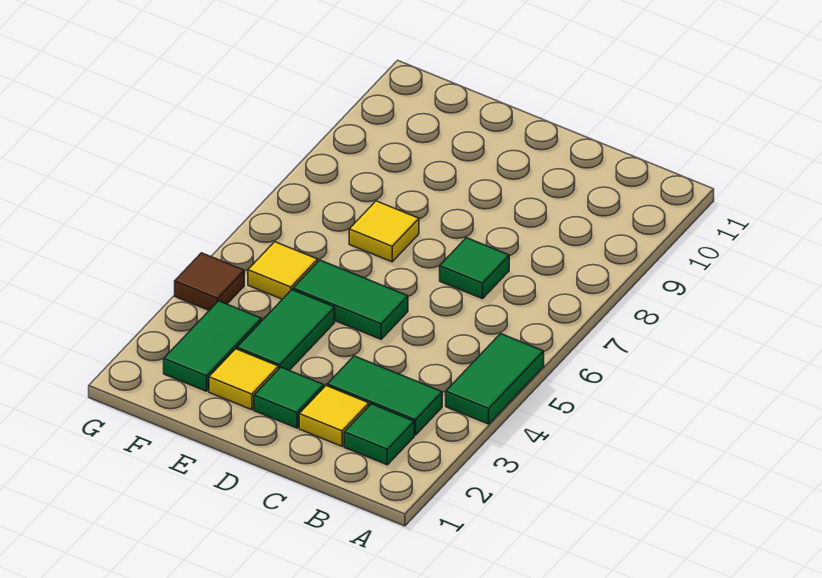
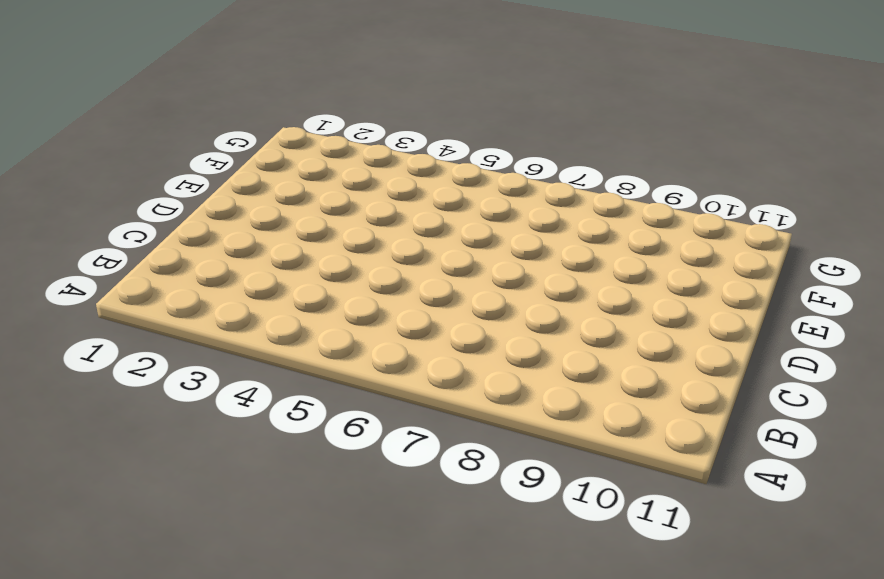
none -> green 1x2 tile [446,334,544,424]
none -> green 1x1 tile [344,404,414,465]
none -> green 1x2 tile [327,356,442,435]

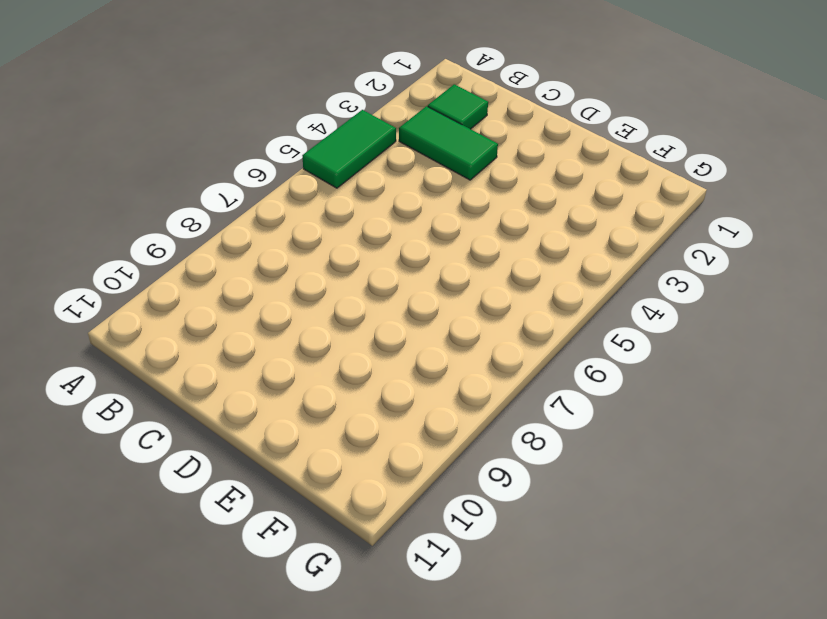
none -> yellow 1x1 tile [299,386,369,446]
none -> green 1x1 tile [440,238,509,299]
none -> green 1x1 tile [254,367,324,428]

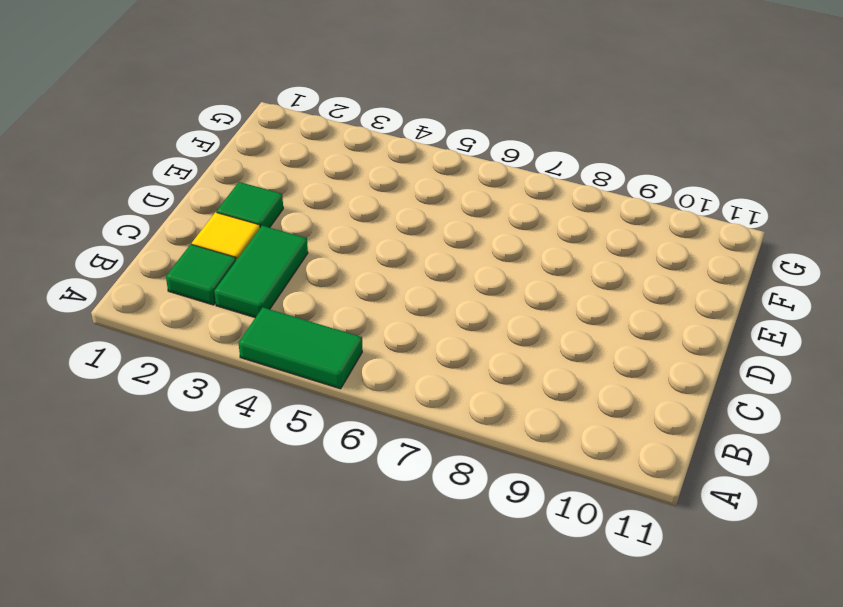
none -> green 1x1 tile [440,238,509,299]
none -> green 1x2 tile [293,260,408,339]
none -> yellow 1x1 tile [209,349,279,410]

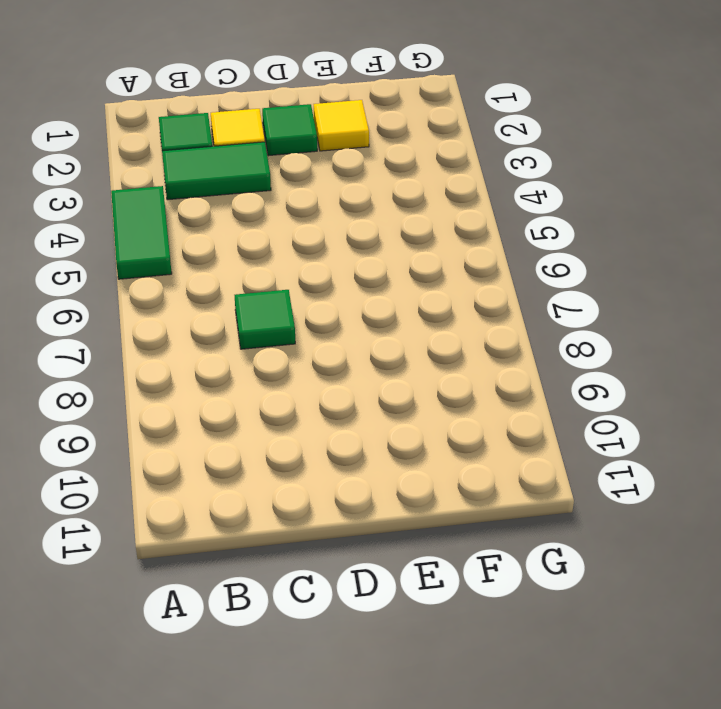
none -> green 1x2 tile [293,260,408,339]
none -> green 1x2 tile [237,290,335,370]
none -> yellow 1x1 tile [349,201,419,262]

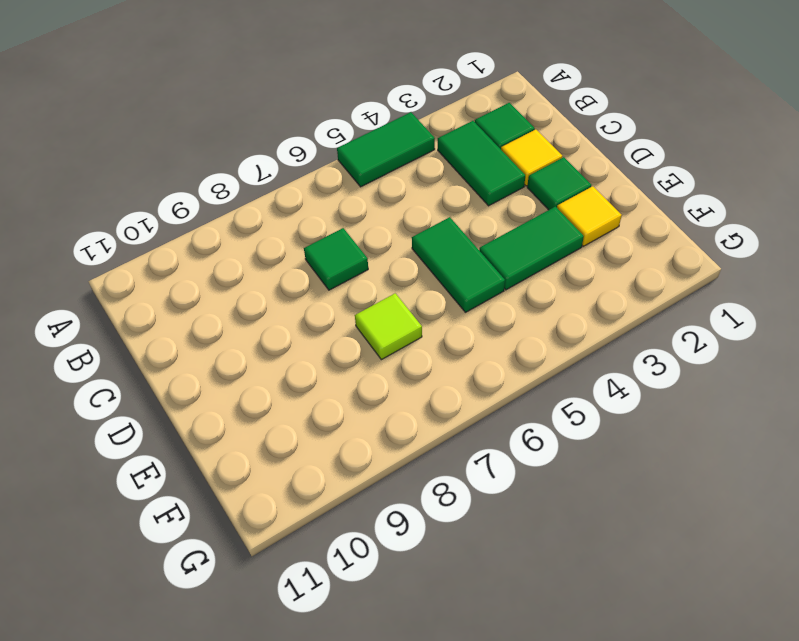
lime 1x1 tile [355,293,422,360] -> yellow 1x1 tile [349,201,419,262]
none -> green 1x2 tile [164,301,262,391]
none -> yellow 1x1 tile [248,242,318,299]
none -> brown 1x1 tile [175,253,244,310]

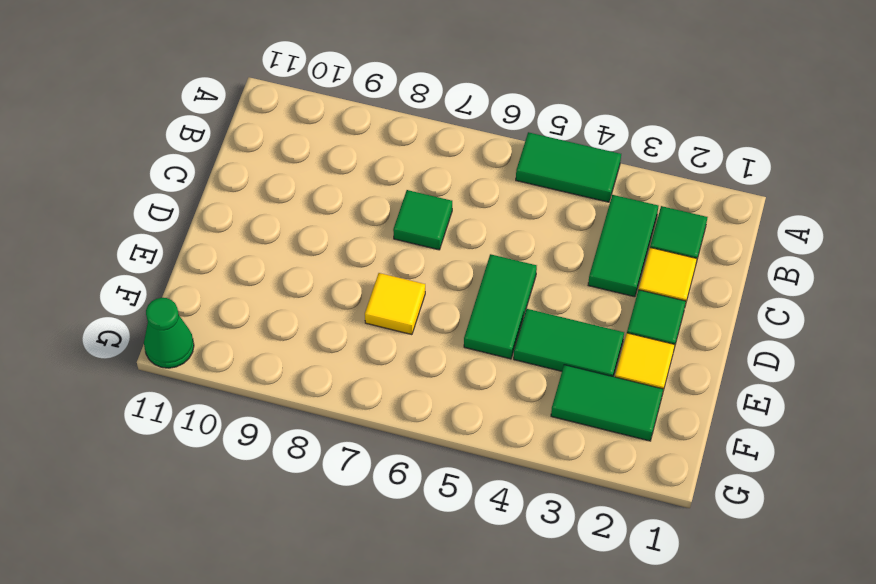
green 1x1 cone [144,298,194,368] -> none
none -> yellow 1x1 tile [248,242,318,299]
none -> brown 1x1 tile [175,253,244,310]

